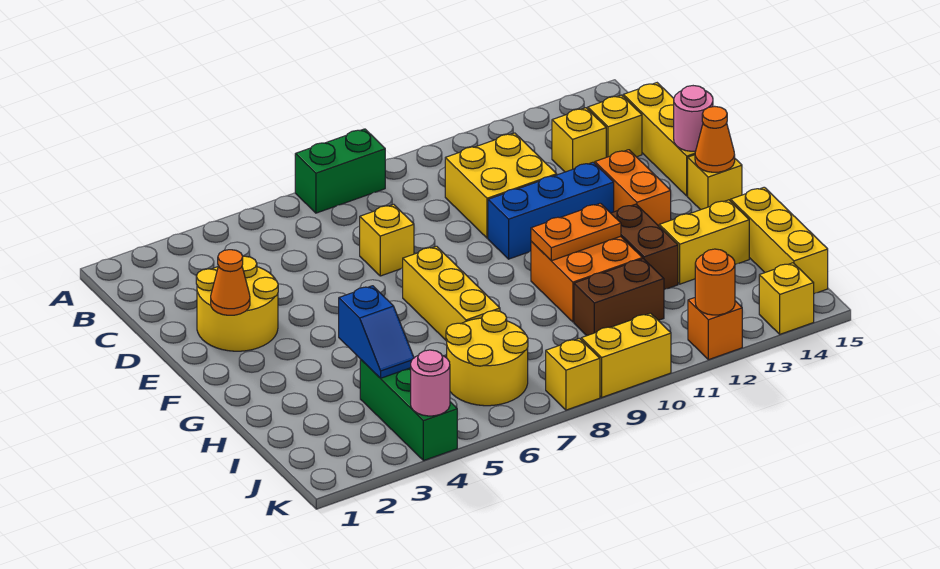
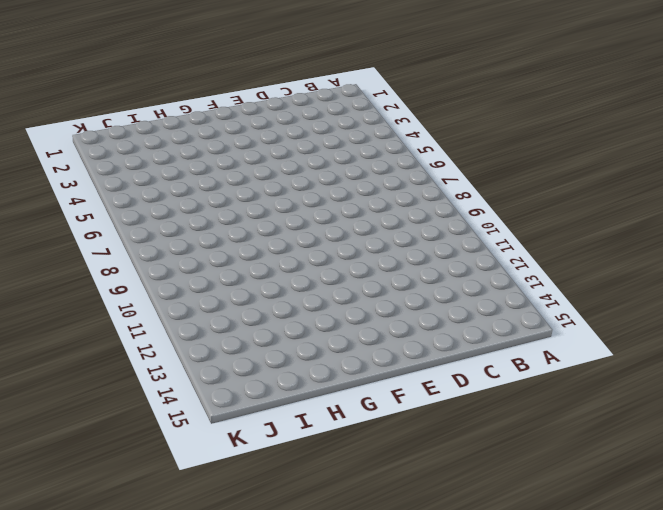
none -> green 1x2 brick [295,129,385,213]
none -> yellow 2x2 brick [445,133,557,238]
none -> yellow 1x1 brick [552,108,606,172]

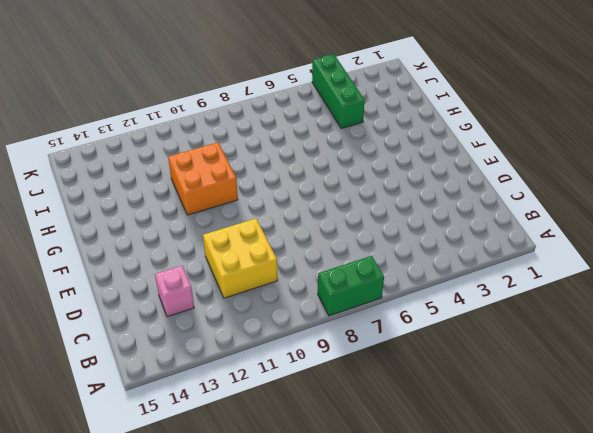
pink 1x1 brick [155,266,194,317] -> yellow 1x1 brick [552,108,606,172]
none -> yellow 1x1 brick [588,95,642,157]
none -> yellow 1x3 brick [623,83,695,196]
none -> yellow 2x2 round brick [196,256,278,351]

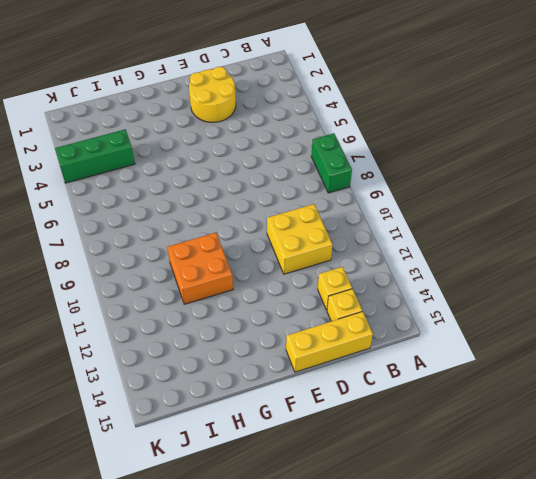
none -> yellow 1x1 brick [360,204,414,276]
none -> blue 1x3 brick [488,162,614,259]
none -> orange 1x2 brick [595,150,671,226]

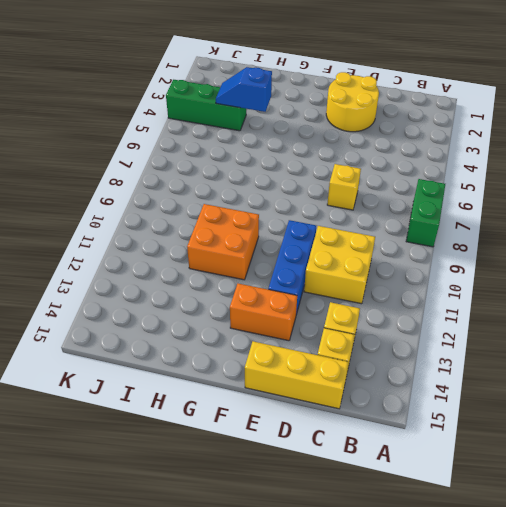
none -> yellow 1x3 brick [403,246,500,341]
none -> yellow 1x1 brick [688,155,742,210]
none -> brown 1x2 brick [611,204,678,290]

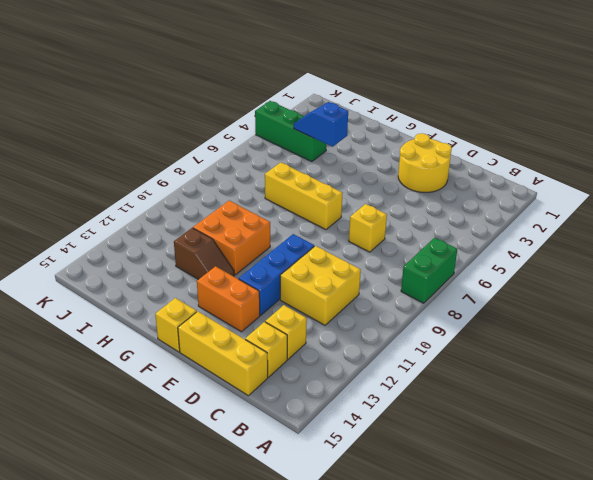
brown 1x2 slope [174,228,235,280] -> brown 1x2 brick [611,204,678,290]
none -> yellow 1x2 brick [659,200,749,284]
none -> yellow 1x3 brick [731,187,828,294]
none -> yellow 2x2 round brick [446,311,528,406]

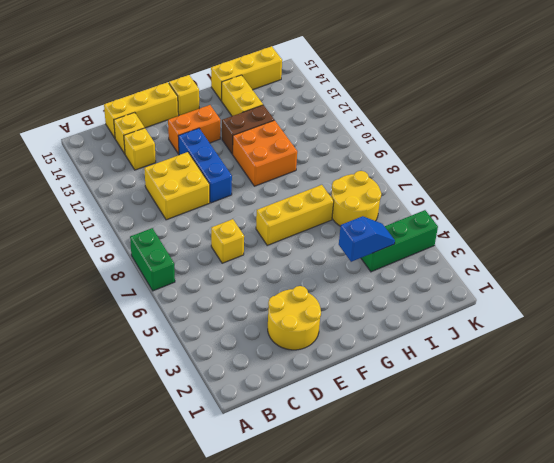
none -> brown 1x2 brick [574,259,664,336]
none -> yellow 1x1 brick [546,338,600,410]
none -> yellow 1x2 brick [581,313,671,397]

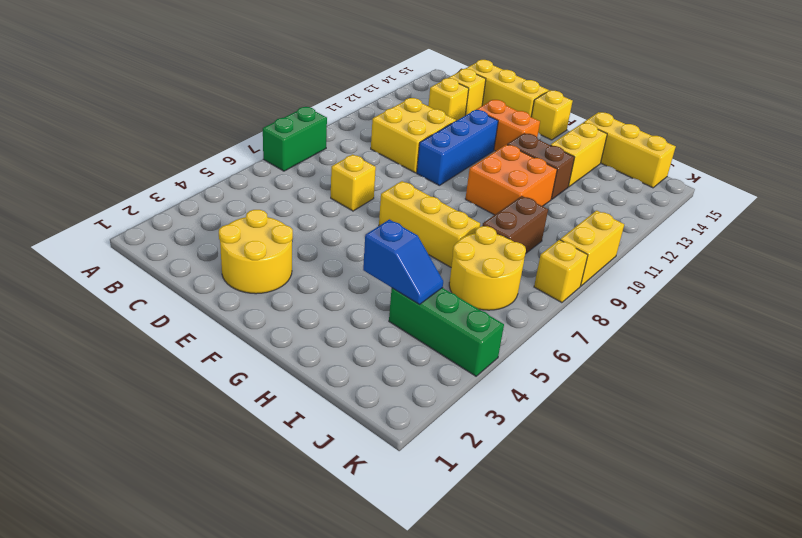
brown 1x2 brick [482,196,548,253] -> brown 1x2 brick moved to [574,259,664,336]
none -> orange 1x1 brick [688,298,742,360]
none -> yellow 1x1 brick [759,263,814,334]
none -> orange 1x1 cone [211,250,250,315]

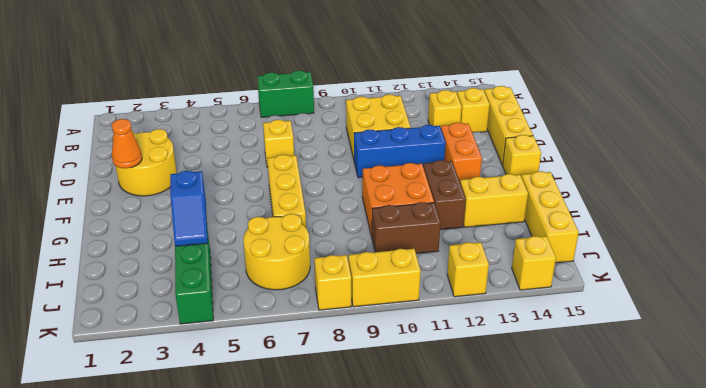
yellow 1x1 brick [447,242,489,297] -> orange 1x1 brick [688,298,742,360]
none -> pink 1x1 round brick [674,86,713,151]
none -> orange 1x1 cone [695,106,735,172]
none -> orange 1x2 plate [531,203,621,261]

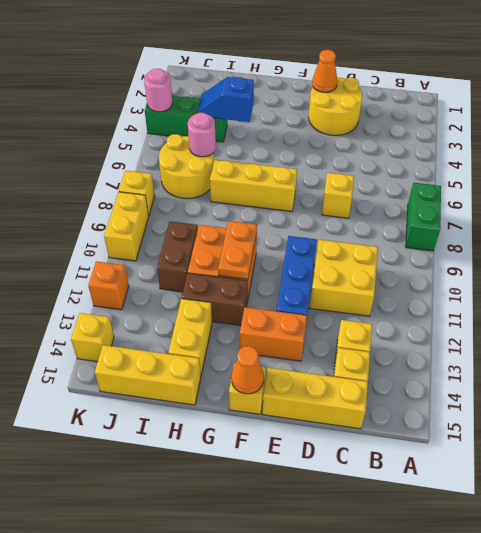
pink 1x1 round brick [188,113,216,157] -> pink 1x1 round brick moved to [674,86,713,151]
none -> orange 1x1 round brick [695,249,735,315]

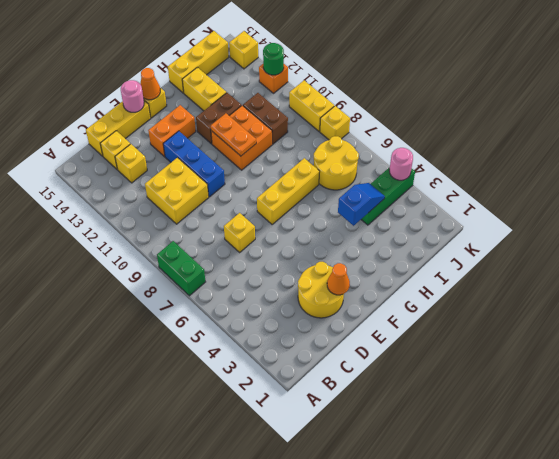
green 1x1 round brick [263,43,284,75] -> orange 1x1 round brick [695,249,735,315]

